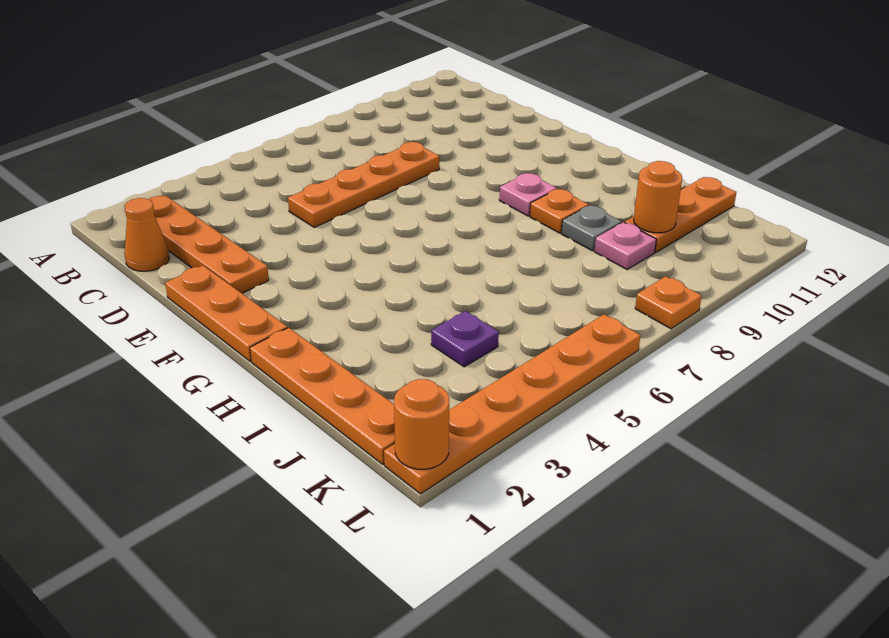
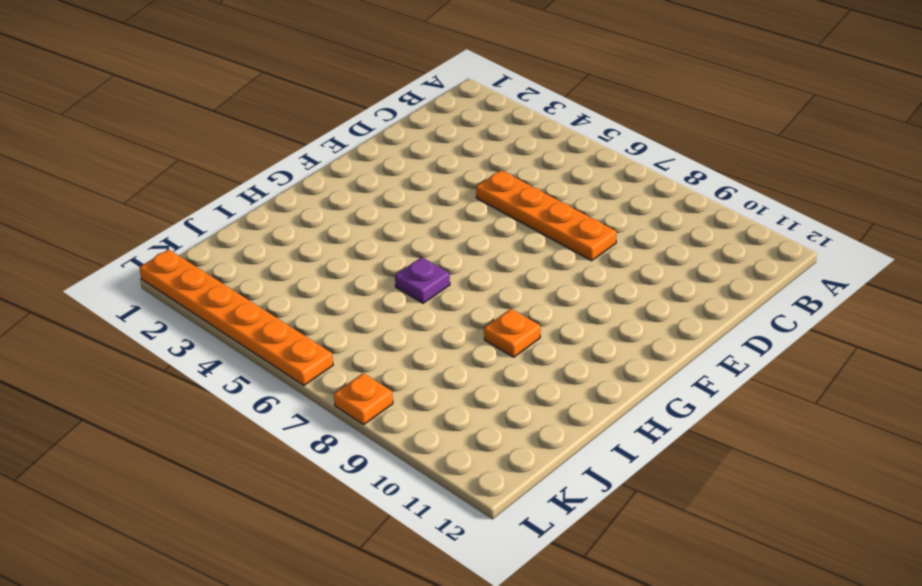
purple 1x1 plate [395,257,450,303] -> purple 1x1 plate moved to [431,311,499,367]
none -> orange 1x4 plate [149,195,269,293]
none -> orange 1x1 cone [124,198,169,271]
none -> orange 1x3 plate [165,265,287,361]

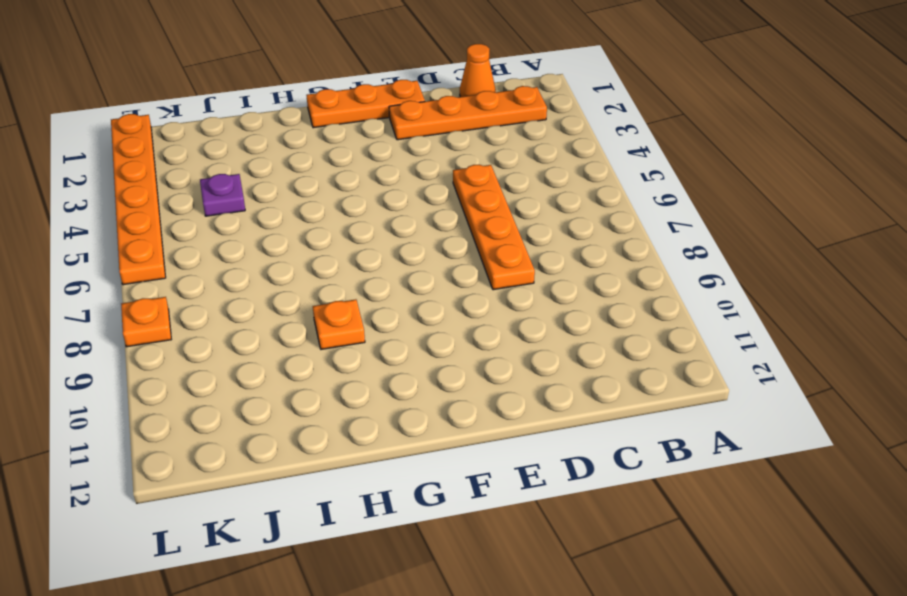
none -> pink 1x1 plate [499,173,557,216]
none -> orange 1x4 plate [250,328,395,464]
none -> grey 1x1 plate [562,205,622,251]

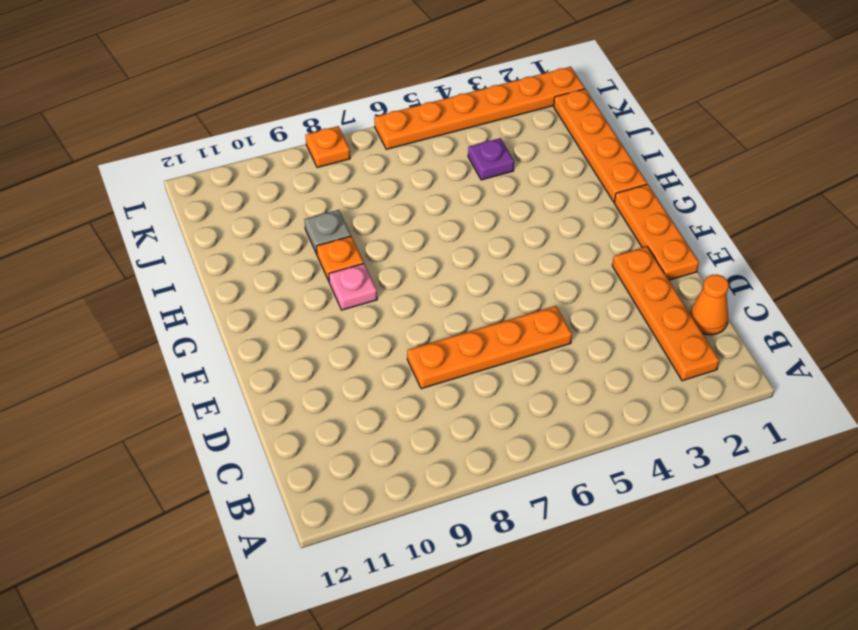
none -> pink 1x1 plate [595,222,656,269]
none -> orange 1x3 plate [625,177,736,252]
none -> orange 1x1 round brick [634,161,682,233]

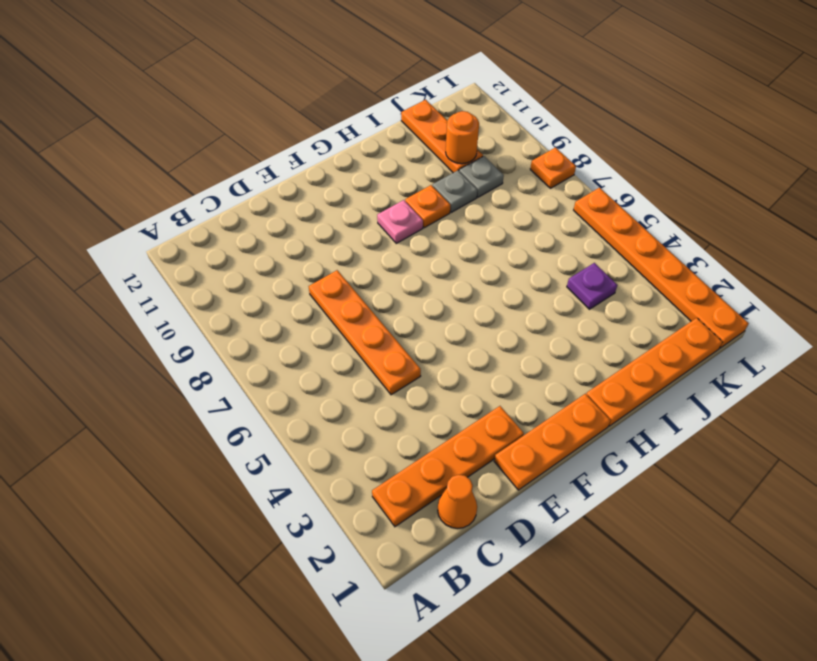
grey 1x1 plate [459,156,504,197] -> pink 1x1 plate [595,222,656,269]
none -> orange 1x1 round brick [394,379,449,469]

